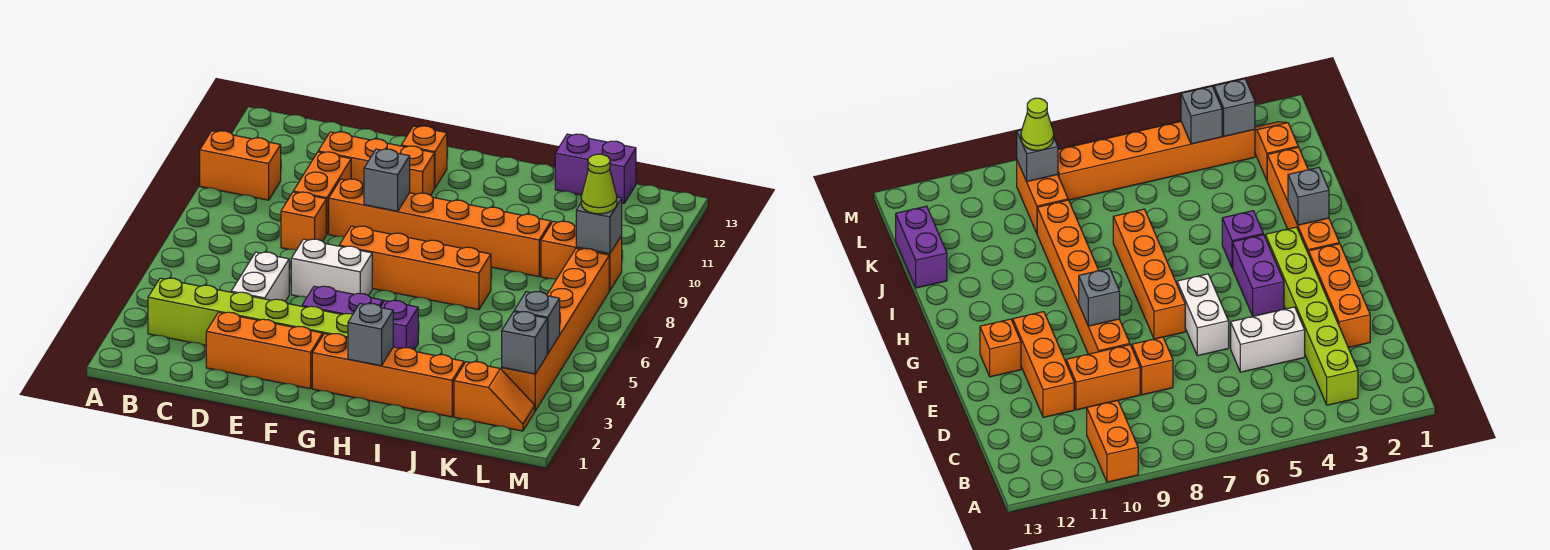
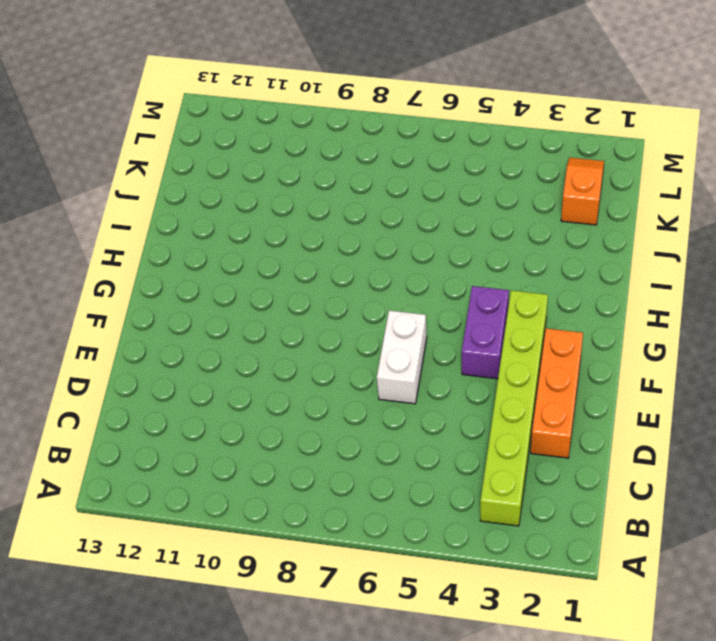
none -> orange 1x2 brick [200,131,281,200]
none -> white 1x2 brick [231,252,289,301]
none -> orange 1x1 brick [281,192,326,250]

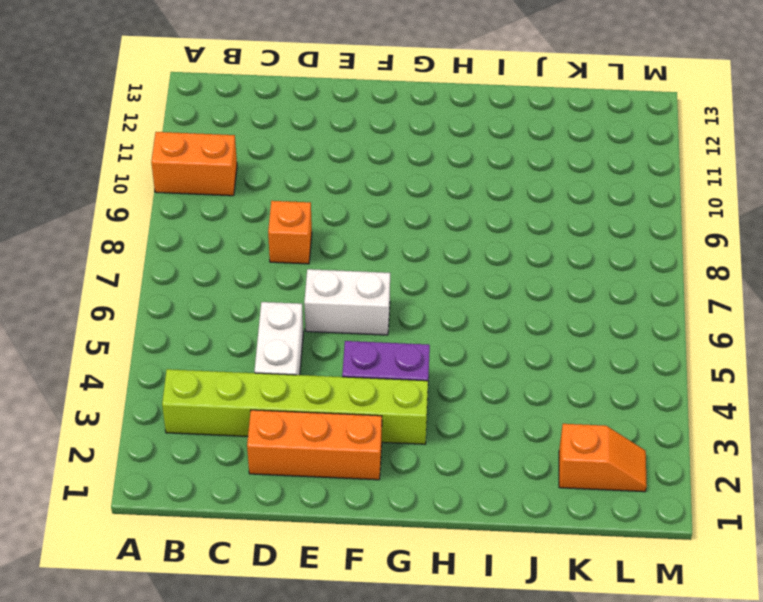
none -> orange 1x2 brick [293,152,351,234]
none -> orange 1x3 brick [318,132,434,195]
none -> orange 1x6 brick [329,179,551,277]

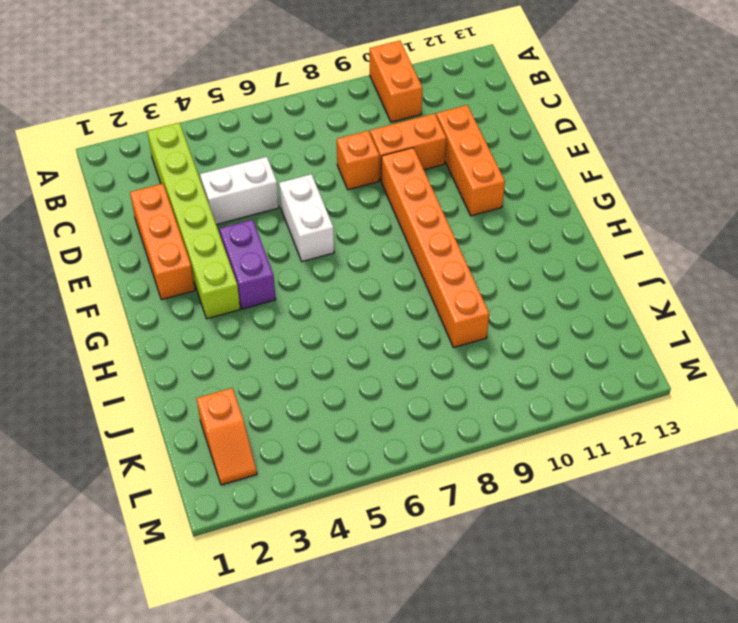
none -> orange 1x4 brick [339,226,491,310]
none -> orange 1x1 brick [401,126,447,188]
none -> orange 1x4 brick [312,334,464,417]

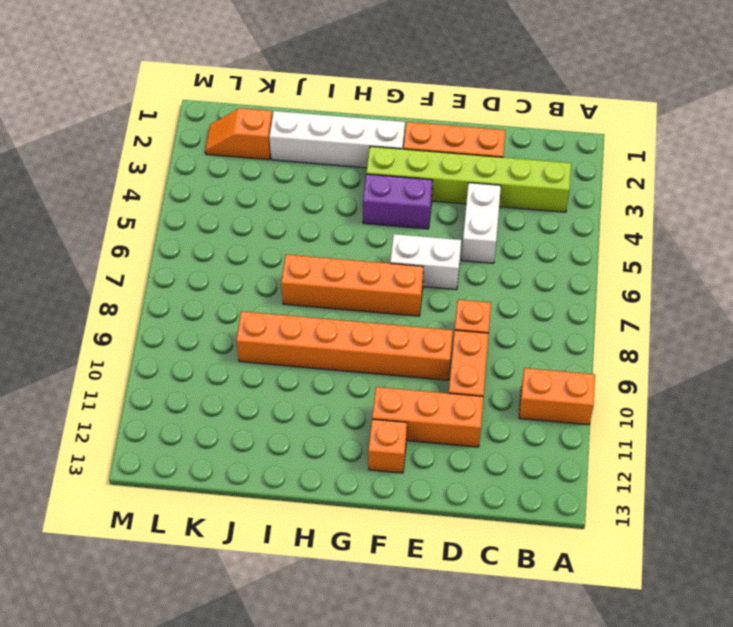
white 1x4 brick [269,111,405,168] -> orange 1x4 brick [312,334,464,417]
none -> purple 1x1 brick [381,300,418,350]
none -> purple 1x2 brick [555,134,636,203]
none -> orange 1x2 brick [541,221,622,291]

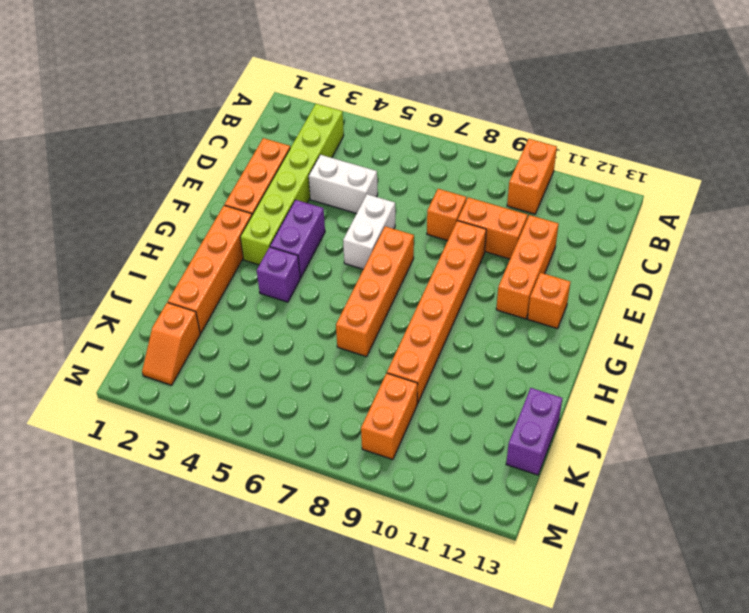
none -> orange 1x6 brick [502,248,609,411]
none -> grey 1x1 brick [364,149,410,211]
none -> grey 1x1 brick [348,304,393,366]

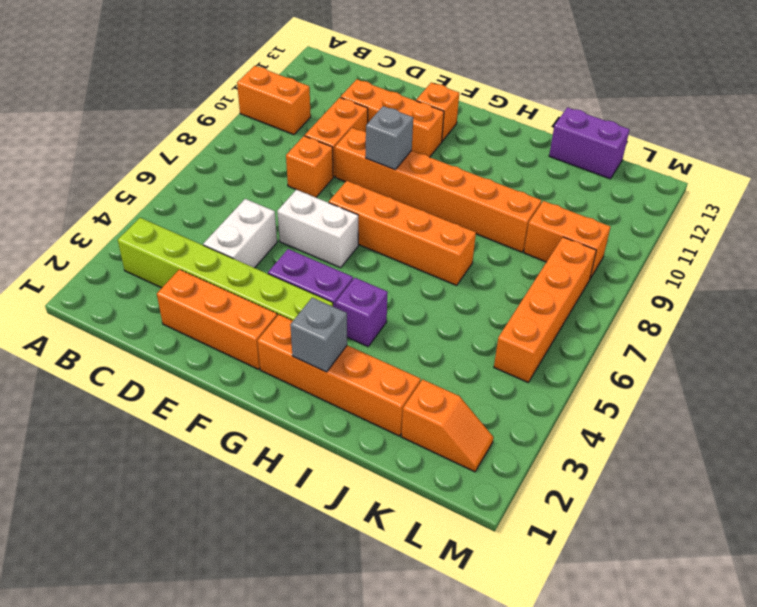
orange 1x4 brick [494,237,596,382] -> orange 1x6 brick [502,248,609,411]
none -> grey 1x1 brick [502,312,547,374]
none -> grey 1x1 brick [514,292,560,354]
none -> grey 1x1 brick [576,197,622,254]

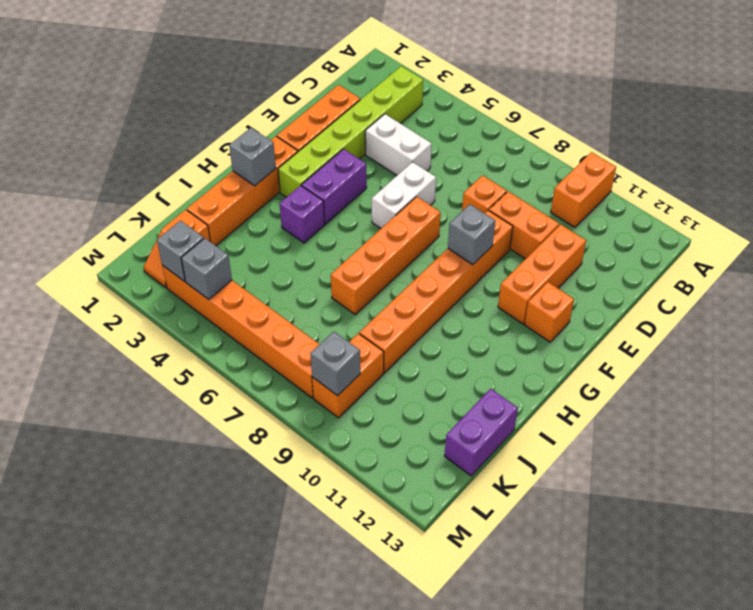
none -> lime 1x1 cone [581,154,617,214]

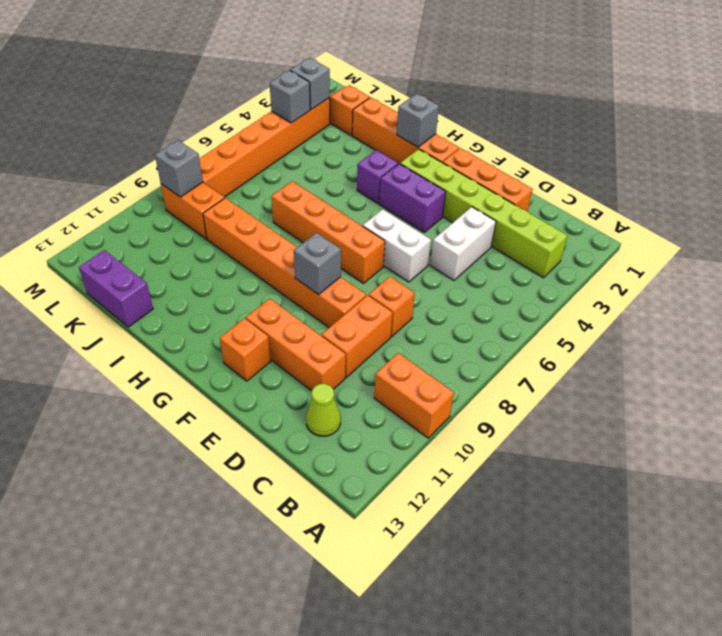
lime 1x1 cone [306,384,341,436] -> lime 1x1 cone moved to [581,154,617,214]

